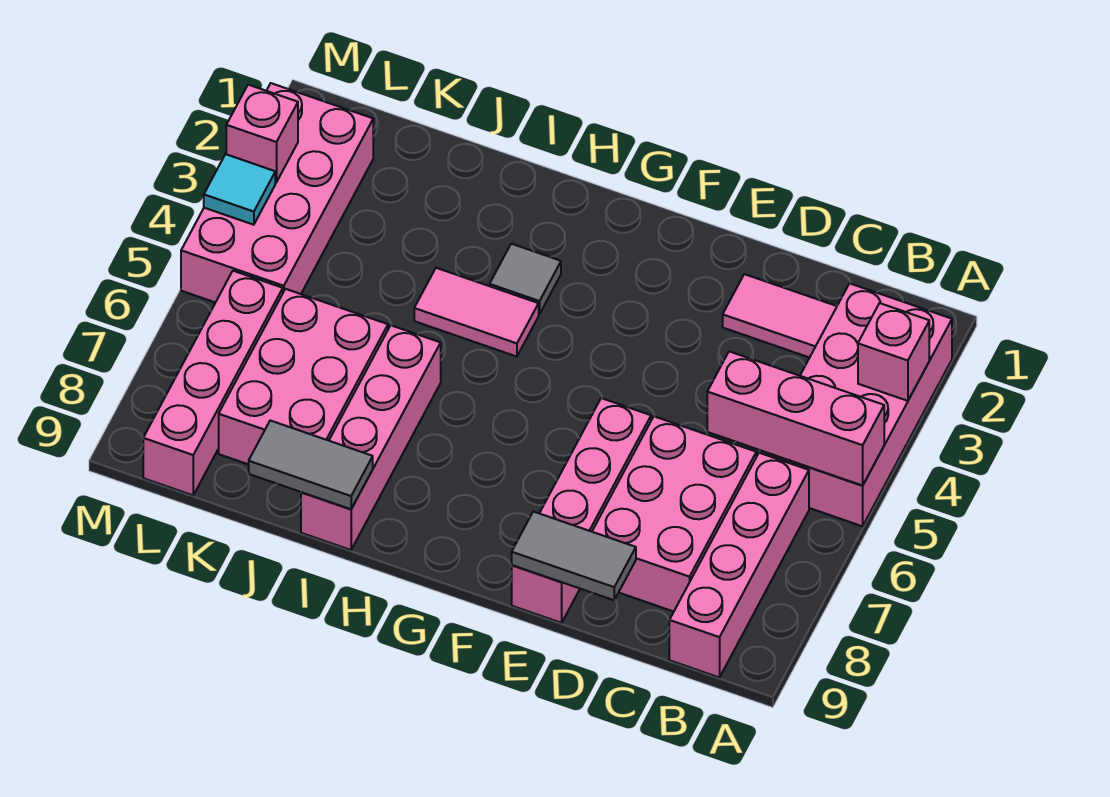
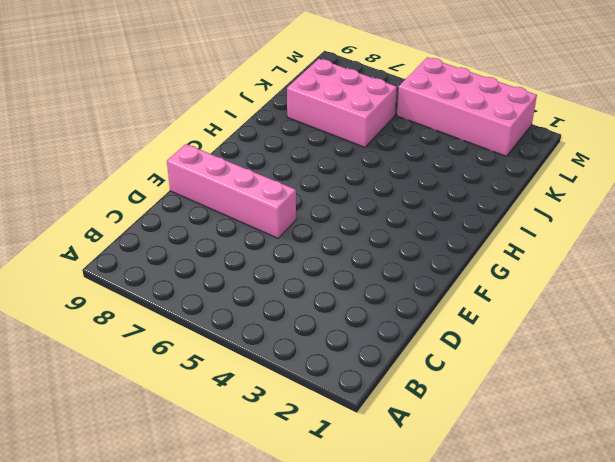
none -> pink 2x4 brick [760,283,952,526]
none -> pink 1x4 brick [669,453,809,677]
none -> pink 1x2 tile [723,274,837,358]

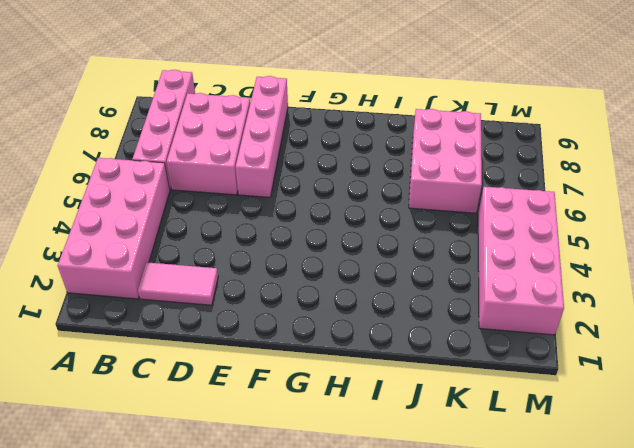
none -> grey 1x1 tile [490,244,561,314]
none -> pink 1x2 tile [414,268,539,357]
none -> pink 1x4 brick [301,325,441,550]

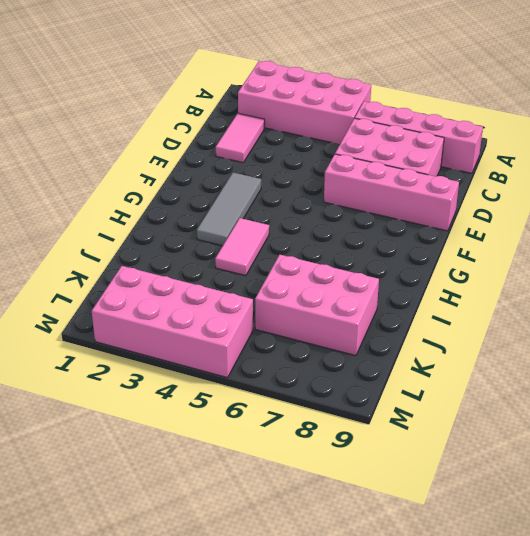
grey 1x3 tile [197,173,261,246] -> grey 1x1 tile [490,244,561,314]
none -> pink 1x4 brick [301,325,441,550]
none -> pink 1x4 brick [143,271,283,495]
none -> pink 1x1 brick [858,303,929,401]

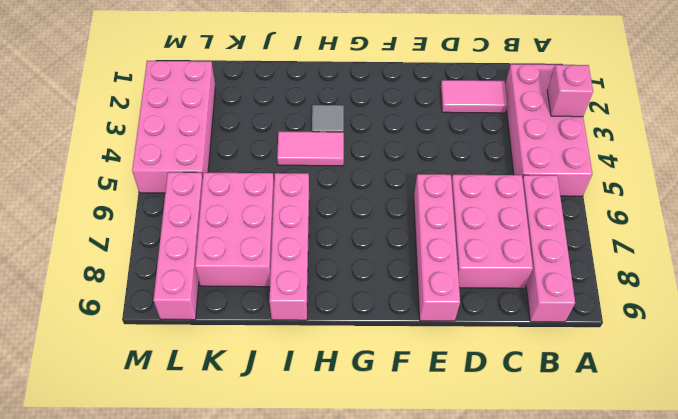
none -> pink 1x3 brick [707,351,884,486]
none -> grey 1x2 tile [512,512,636,600]
none -> grey 1x2 tile [249,421,373,509]

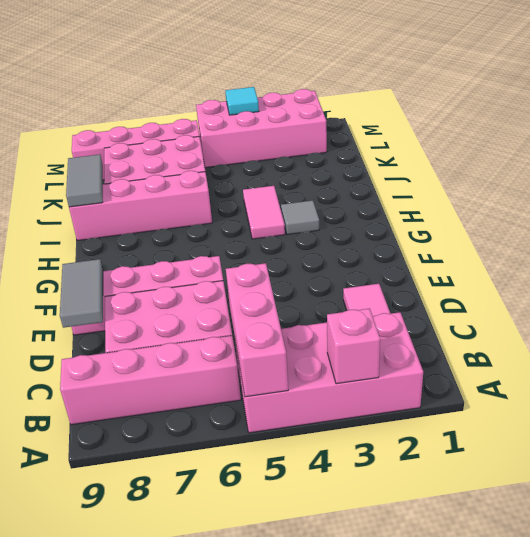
none -> pink 1x1 brick [226,85,298,182]

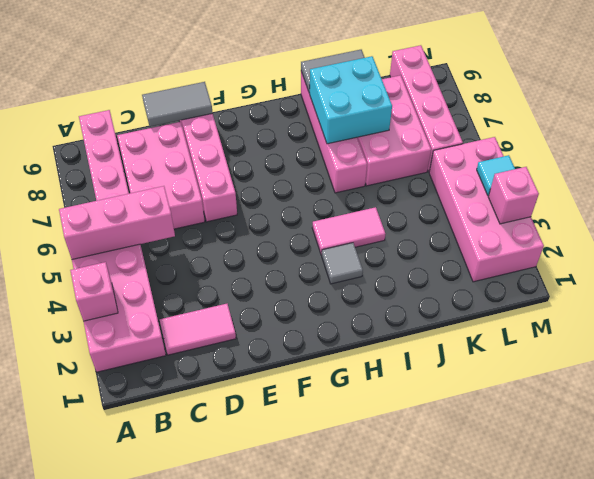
cyan 2x2 brick [310,56,392,144] -> none

